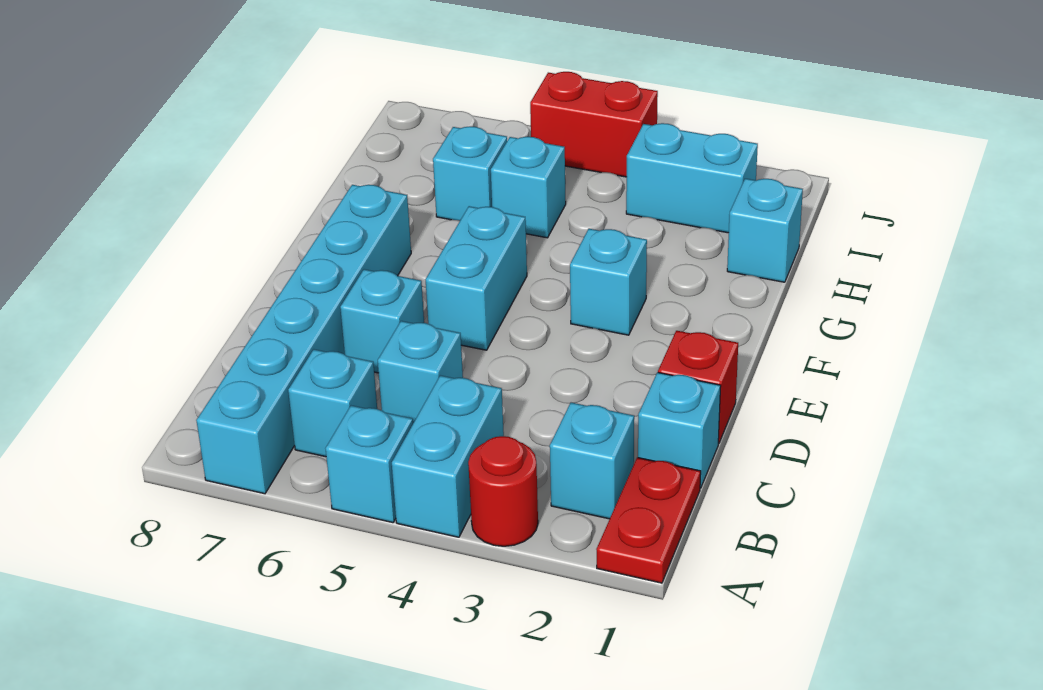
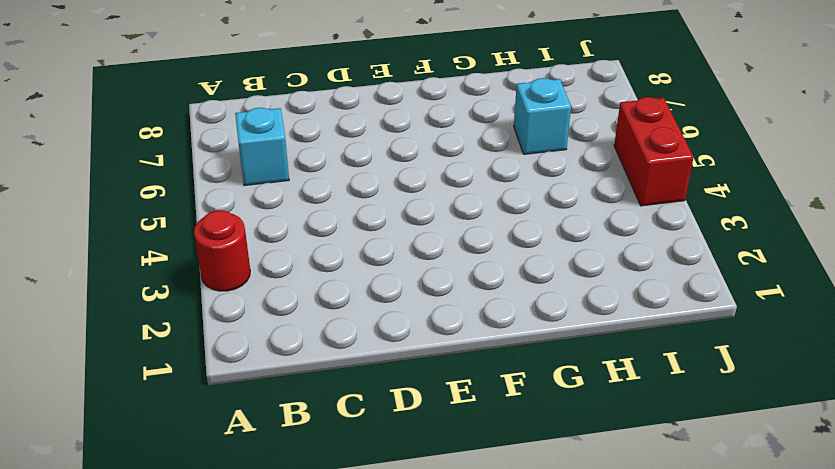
none -> red 1x2 plate [596,458,701,583]
none -> cyan 1x2 brick [392,375,504,537]
none -> cyan 1x1 brick [325,406,413,523]

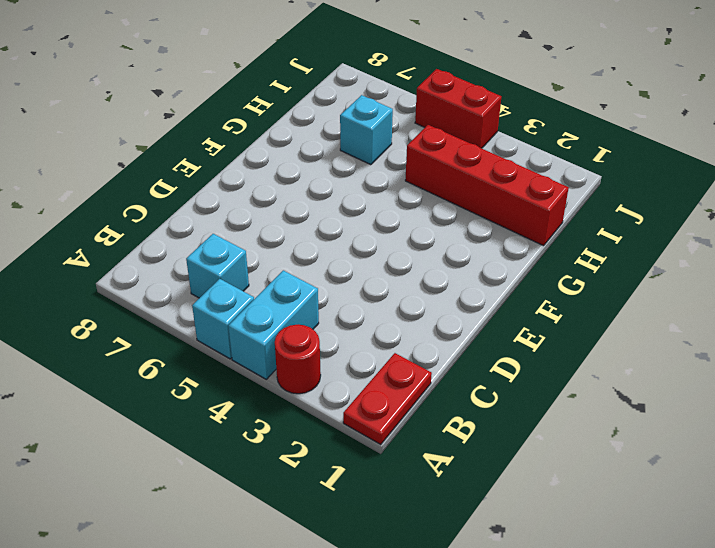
red 1x4 brick [405,125,569,246] -> cyan 1x1 brick [727,179,803,282]
none -> cyan 1x6 brick [196,185,411,494]
none -> cyan 1x1 brick [550,403,634,519]
none -> cyan 1x1 brick [638,373,721,488]

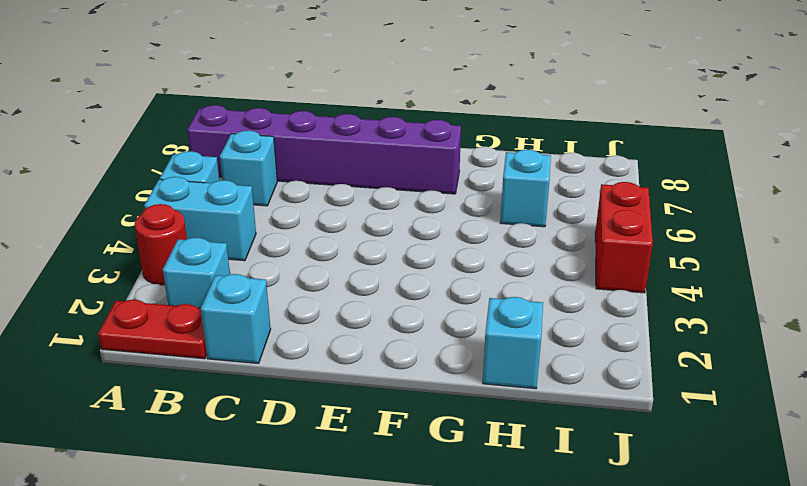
purple 1x6 brick [187,105,461,194] -> cyan 1x6 brick [196,185,411,494]
none -> cyan 1x1 brick [378,321,463,423]
none -> red 1x1 brick [658,331,738,444]
none -> cyan 1x1 brick [340,269,424,373]

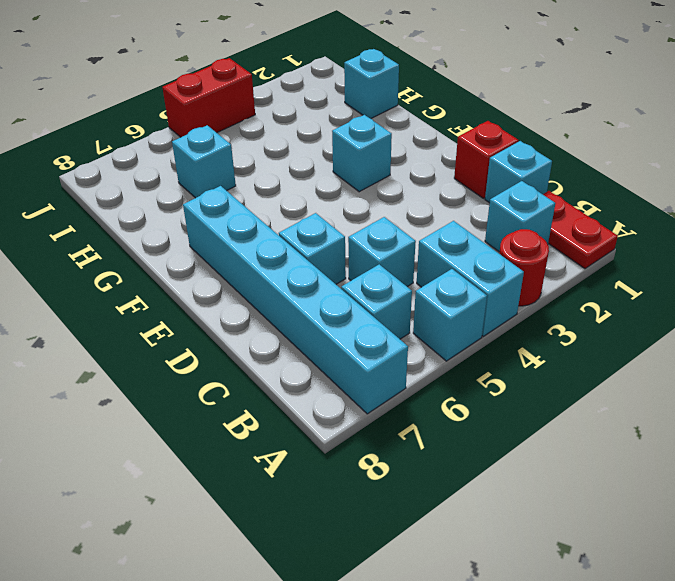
none -> cyan 1x2 brick [426,206,527,350]
none -> cyan 1x1 brick [491,137,566,238]
none -> cyan 1x2 brick [626,123,758,233]

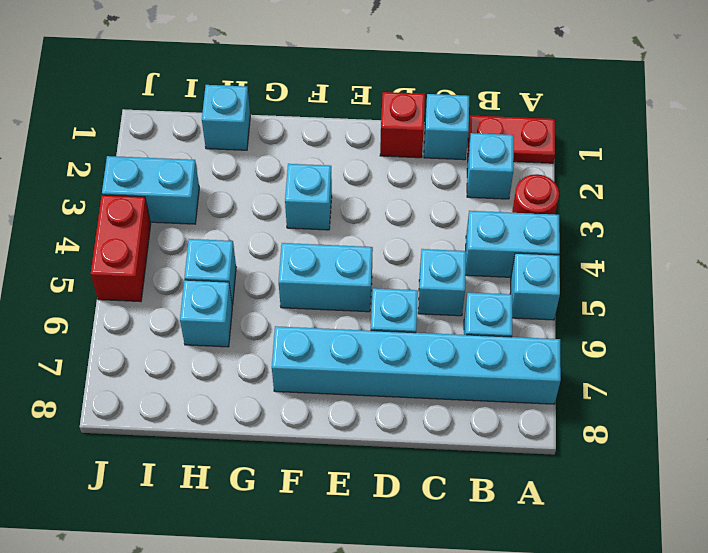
cyan 1x2 brick [102,156,199,224] -> cyan 1x2 brick turned to [626,123,758,233]

